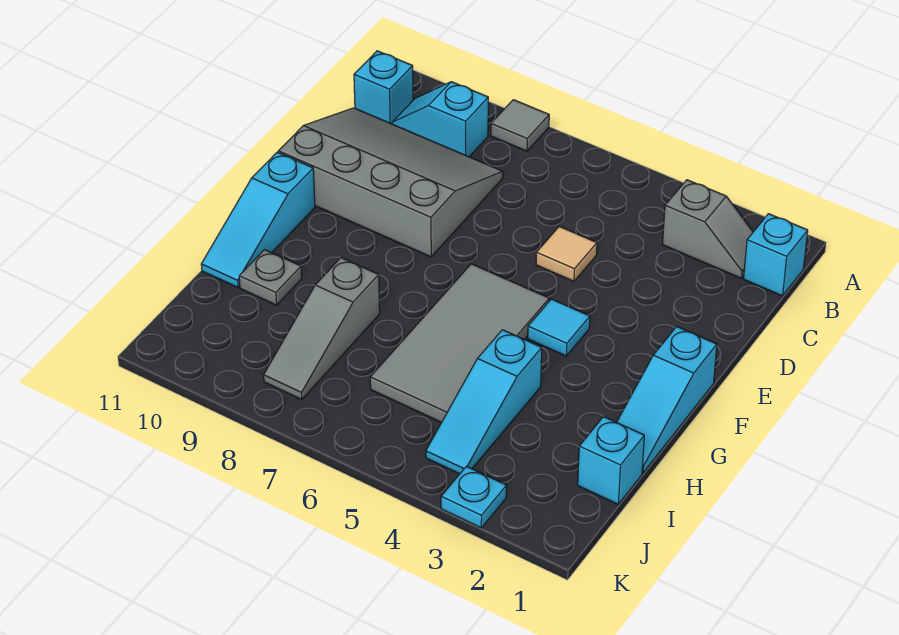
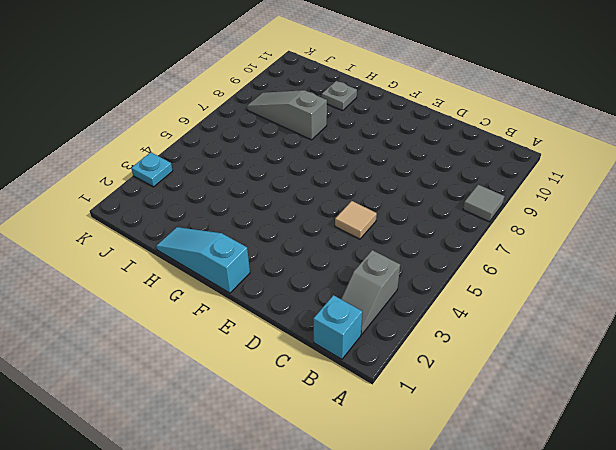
none -> cyan 1x2 slope [392,82,489,157]
none -> cyan 1x1 brick [354,51,413,124]
none -> grey 3x4 slope [278,108,503,257]

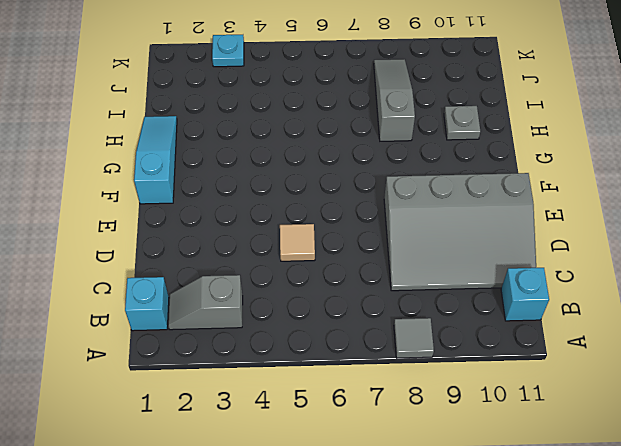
none -> cyan 1x2 slope [392,82,489,157]
none -> cyan 1x1 tile [528,299,590,356]
none -> grey 2x4 tile [370,264,549,422]

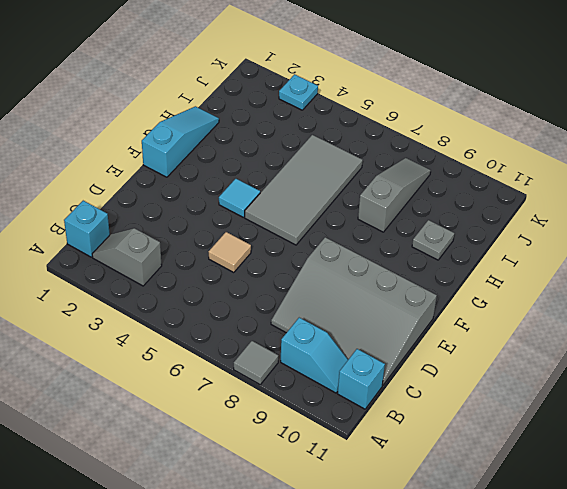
none -> cyan 1x3 slope [201,152,315,287]
none -> cyan 1x3 slope [426,330,542,474]
none -> cyan 1x1 brick [578,417,644,504]

